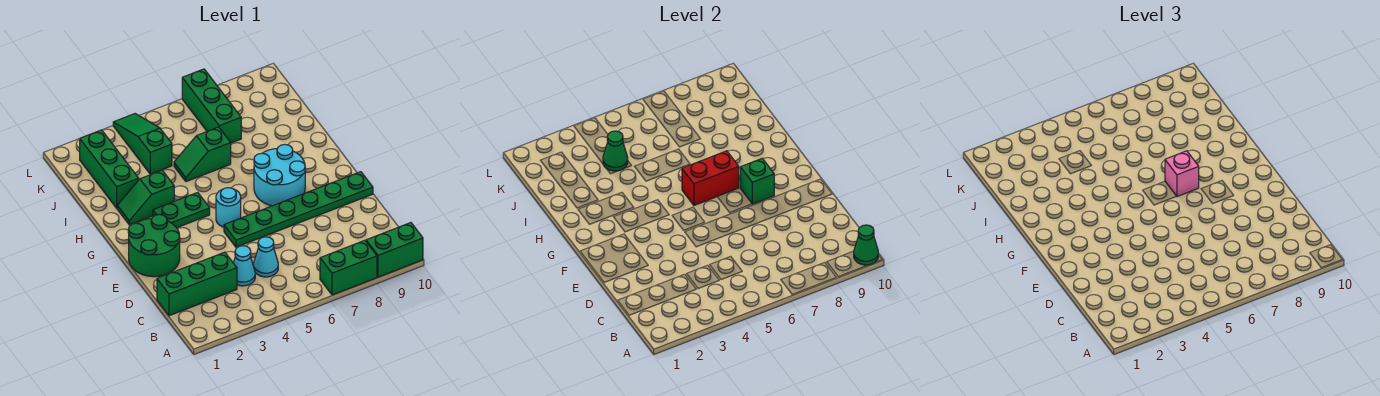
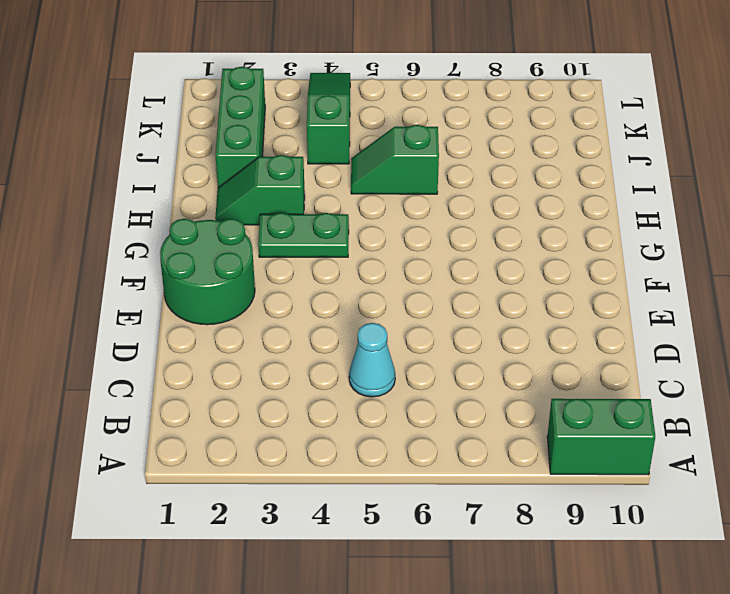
none -> green 1x2 brick [320,240,377,295]
none -> green 1x3 brick [157,252,237,316]
none -> cyan 1x1 cone [234,246,255,286]

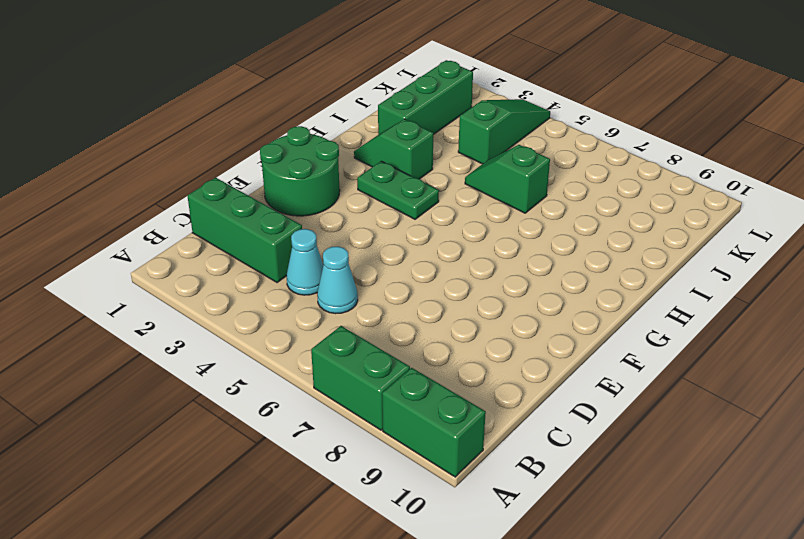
none -> green 1x6 plate [224,172,373,247]
none -> cyan 1x1 round brick [216,188,241,227]
none -> cyan 2x2 round brick [254,145,305,206]

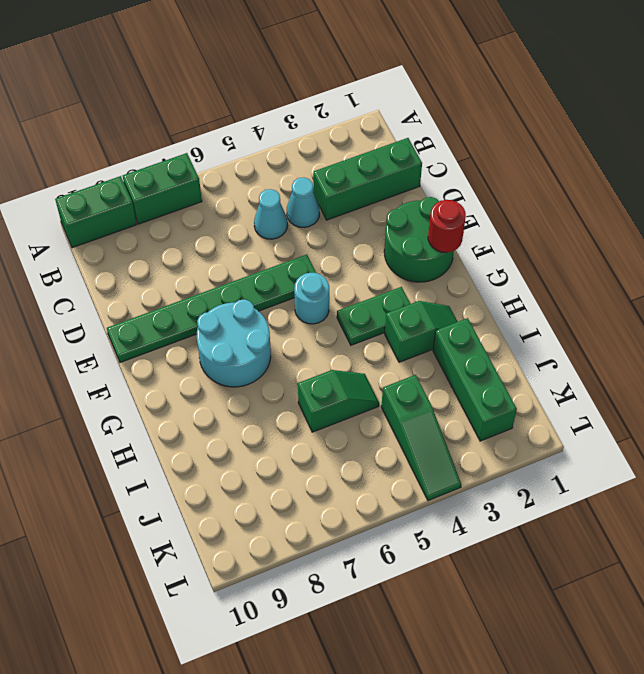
red 1x1 round brick [428,200,466,253] -> none
none -> green 1x3 brick [182,69,241,143]
none -> green 1x1 cone [854,225,878,265]
none -> green 1x1 brick [740,159,774,204]

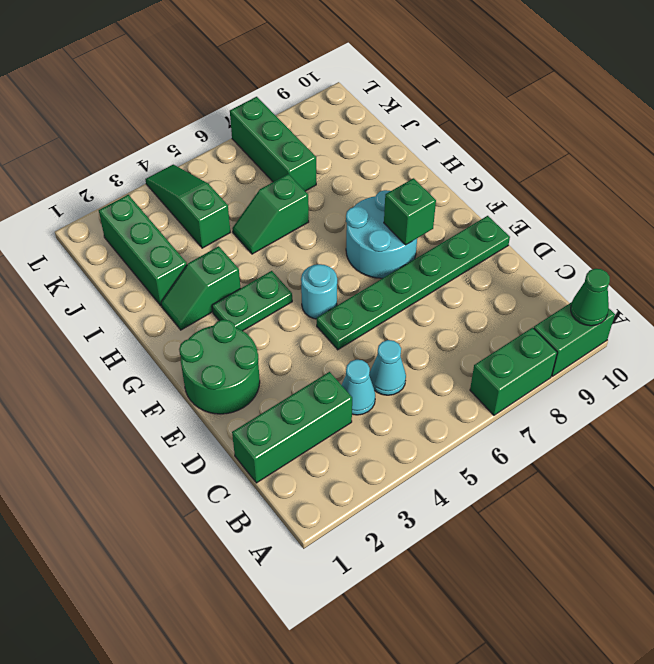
none -> red 1x2 brick [682,151,739,205]
none -> green 1x1 cone [603,131,628,171]
none -> pink 1x1 brick [1165,151,1199,197]

